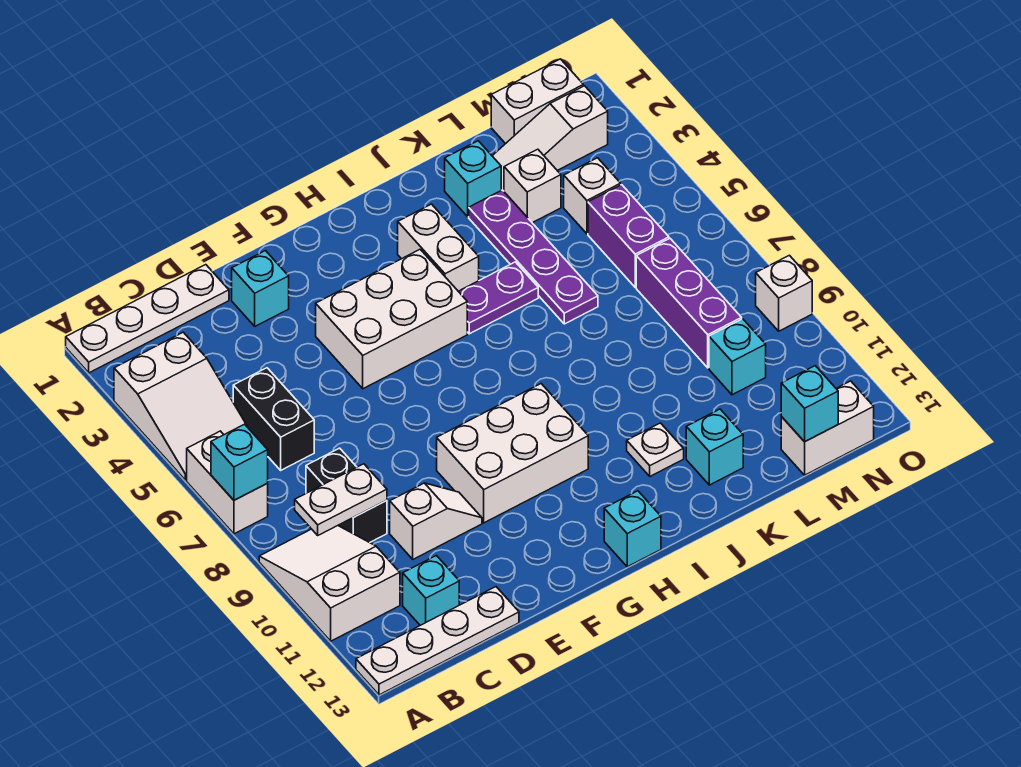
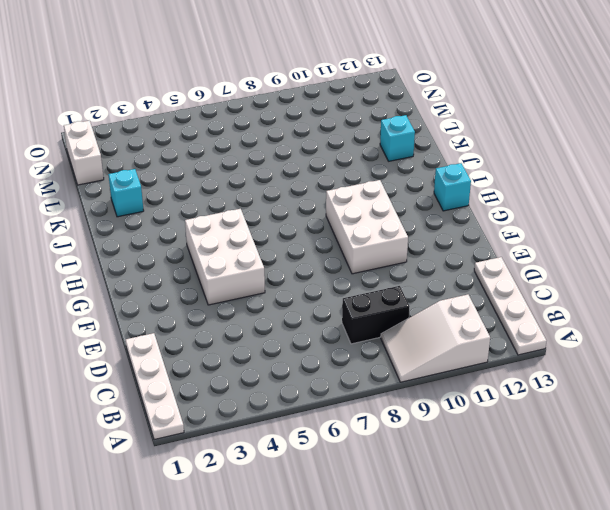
none -> white 2x3 slope [114,332,248,480]
none -> white 1x2 brick [187,431,268,534]
none -> black 1x2 brick [233,368,314,470]
none -> cyan 1x1 brick [403,556,459,625]

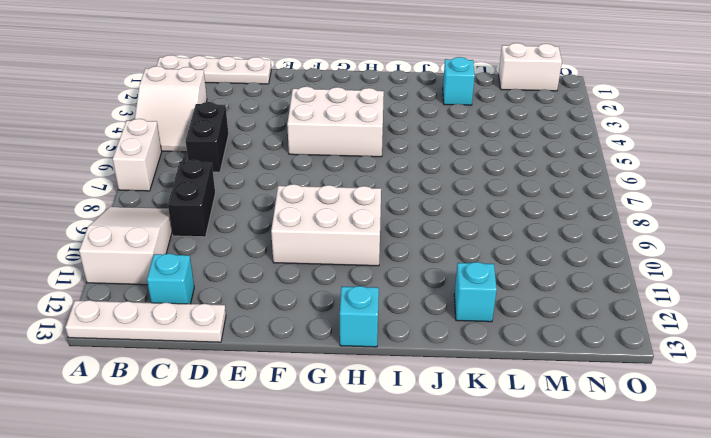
none -> white 1x2 slope [390,483,482,559]
none -> cyan 1x1 brick [232,251,289,326]
none -> white 1x2 brick [398,204,479,291]
none -> purple 1x2 plate [458,262,538,334]

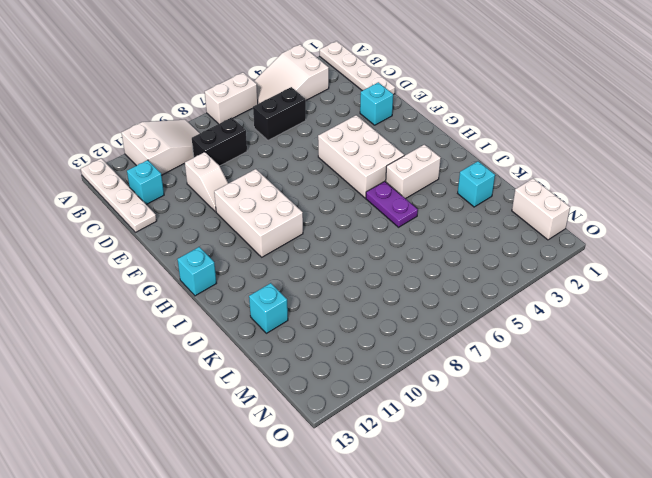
none -> white 1x1 plate [627,423,684,476]
none -> purple 1x4 plate [469,190,598,324]
none -> white 1x3 slope [493,86,608,191]
none -> white 1x1 brick [504,149,561,223]

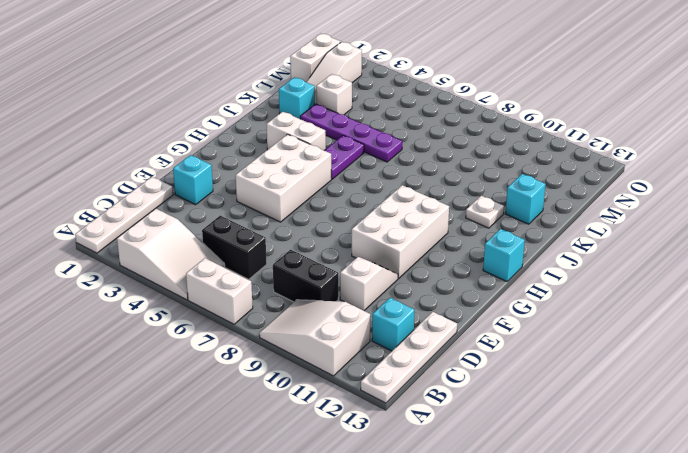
none -> white 1x1 brick [564,158,621,234]
none -> purple 1x2 brick [588,185,669,287]
none -> purple 1x3 brick [636,238,742,368]
none -> cyan 1x1 brick [709,319,766,395]

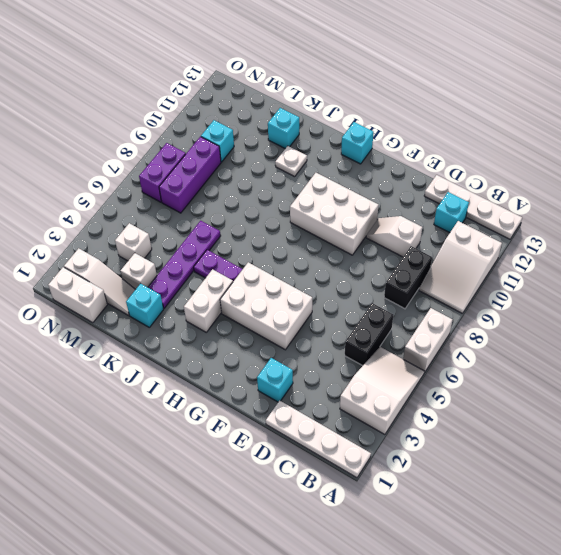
purple 1x2 brick [139,143,186,202] -> purple 1x2 brick moved to [588,185,669,287]
none -> white 1x2 brick [781,381,874,475]
none -> white 1x1 brick [756,255,812,331]
none -> cyan 1x1 brick [211,424,268,500]
none -> white 1x2 plate [295,464,387,535]

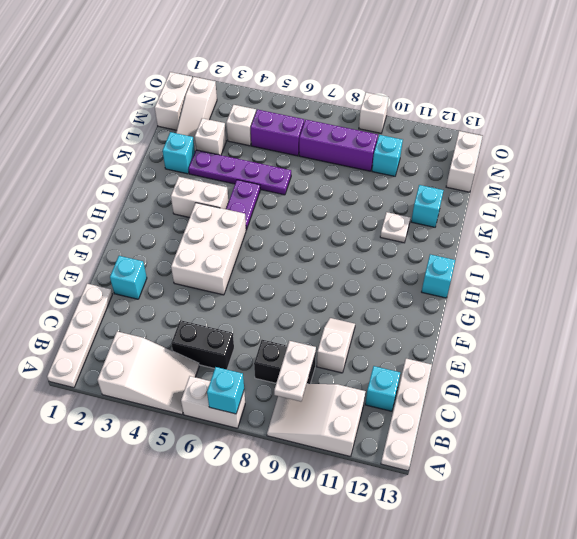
none -> white 2x3 brick [437,384,588,523]
none -> cyan 1x1 brick [781,366,838,442]

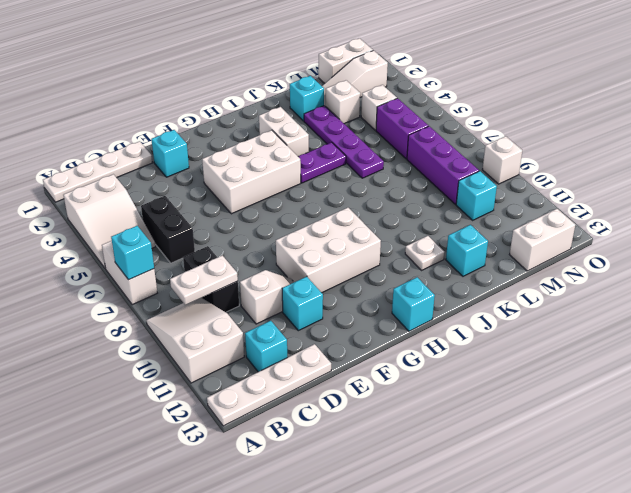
cyan 1x1 brick [282,277,323,331] -> cyan 1x1 brick moved to [781,366,838,442]

